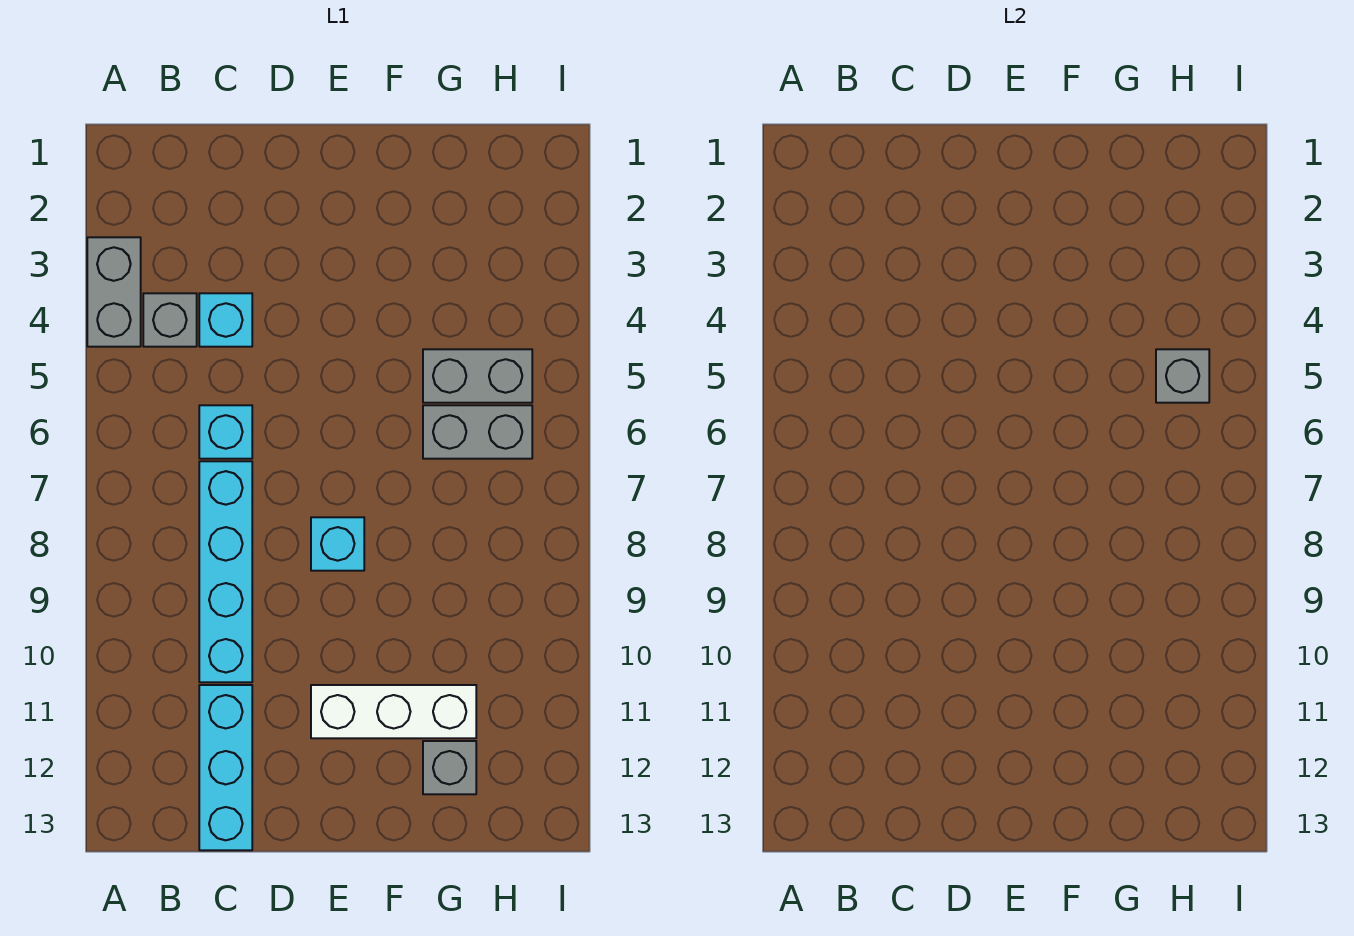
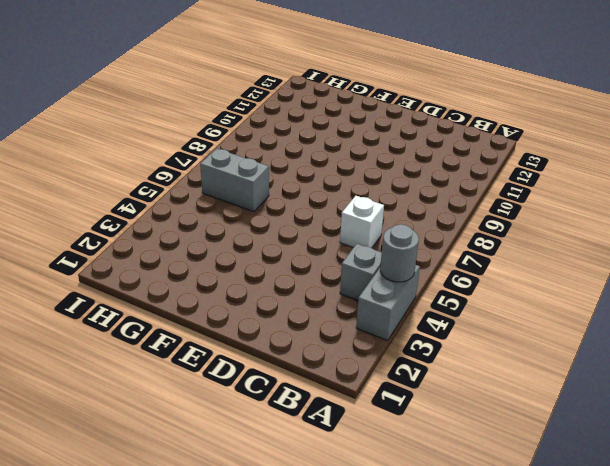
grey 1x1 round brick [380,224,419,282] -> none
white 1x1 brick [340,196,384,248] -> cyan 1x1 brick [199,405,252,459]
none -> cyan 1x1 brick [199,293,252,347]
none -> cyan 1x4 brick [199,461,252,682]
none -> cyan 1x3 brick [199,685,252,850]

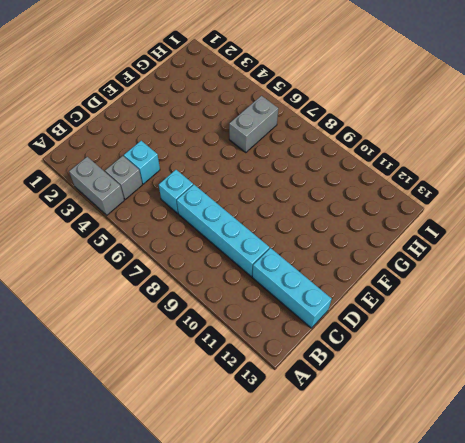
none -> cyan 1x1 brick [311,517,364,571]
none -> white 1x3 brick [311,685,476,738]
none -> grey 1x2 brick [423,349,532,403]

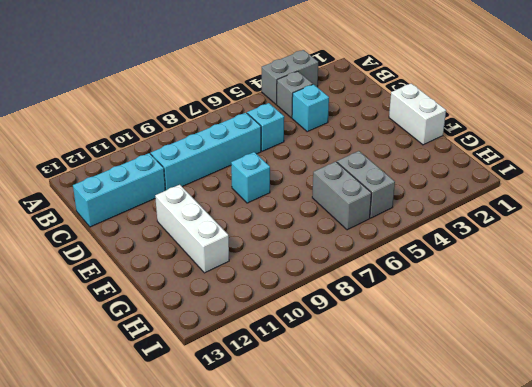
white 1x2 brick [389,83,446,145] -> none
none -> grey 1x1 brick [423,741,476,794]
none -> grey 1x1 brick [1156,349,1209,403]

